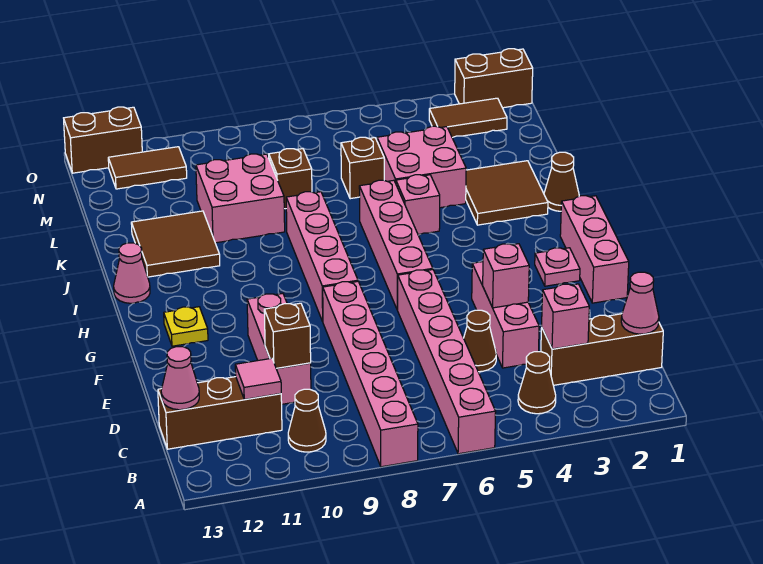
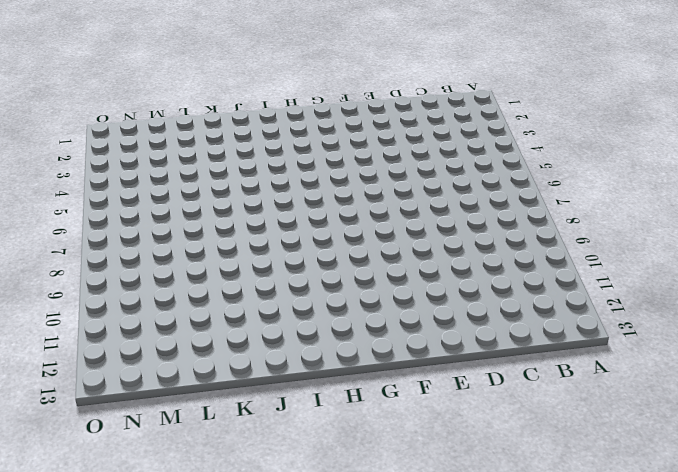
none -> pink 1x6 brick [398,270,496,454]
none -> pink 1x6 brick [323,282,418,467]
none -> brown 1x1 cone [518,352,556,414]
none -> brown 1x1 cone [288,389,326,452]

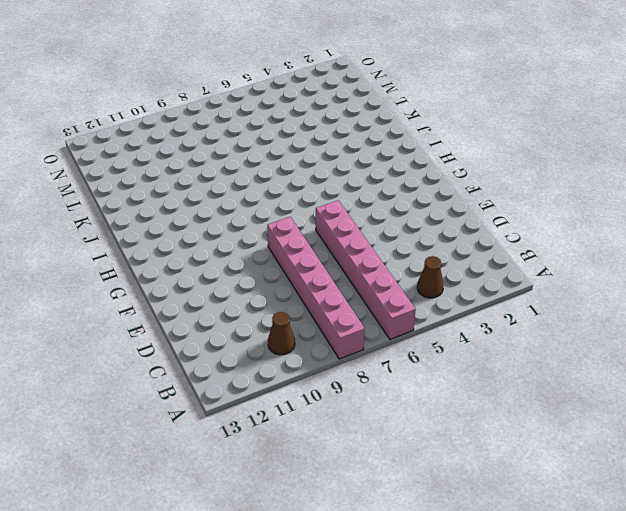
none -> brown 1x3 brick [541,314,663,385]
none -> brown 1x3 brick [158,377,282,449]
none -> pink 1x3 brick [472,262,539,368]
none -> brown 1x1 cone [464,310,496,372]

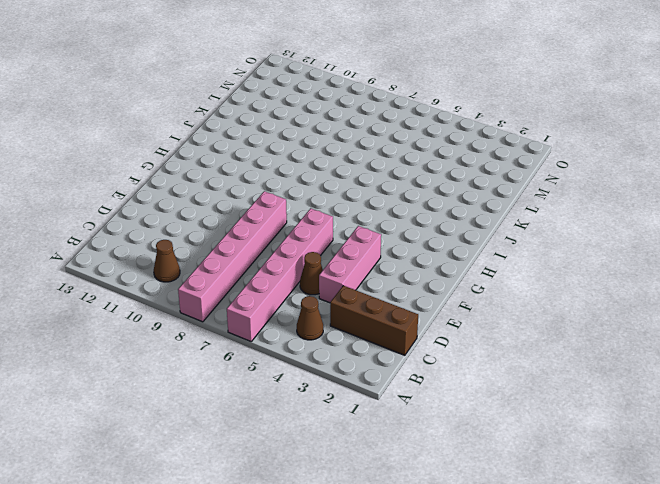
none -> brown 1x3 brick [158,377,282,449]
none -> pink 1x3 brick [247,293,311,404]
none -> pink 1x3 brick [560,196,629,303]
none -> pink 1x1 plate [535,248,580,286]

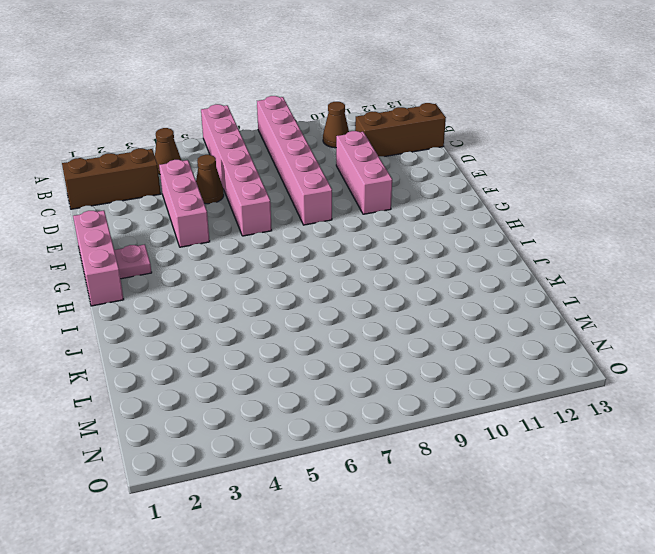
none -> pink 1x4 brick [359,180,433,310]
none -> pink 1x4 brick [286,192,358,321]
none -> yellow 1x1 plate [164,307,208,346]
none -> pink 1x1 cone [114,243,150,303]

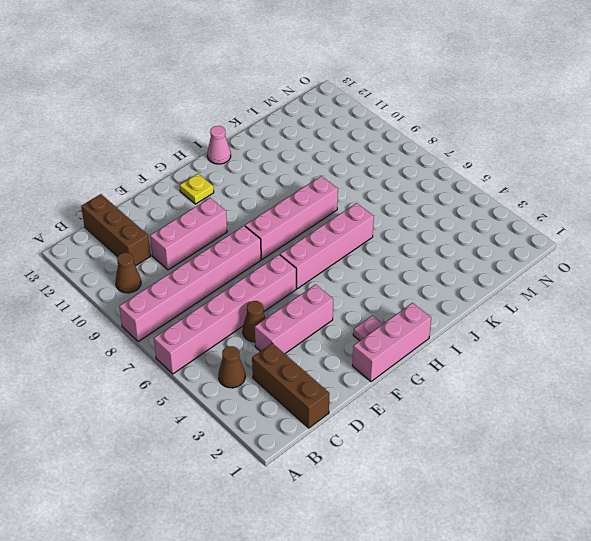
none -> brown 1x1 cone [544,152,579,211]
none -> brown 2x2 tile [466,161,548,225]
none -> pink 1x1 brick [396,175,440,234]
none -> brown 2x2 tile [131,211,220,277]

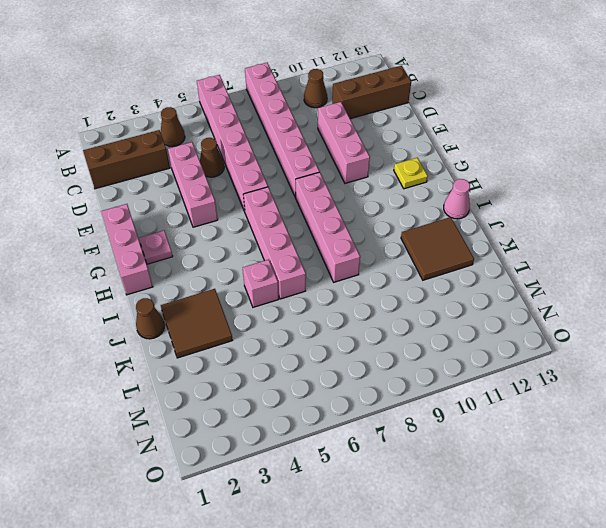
none -> pink 2x2 brick [377,126,466,208]
none -> pink 2x2 brick [196,154,285,243]
none -> brown 1x1 brick [341,137,384,199]
none -> brown 1x1 brick [269,149,312,209]

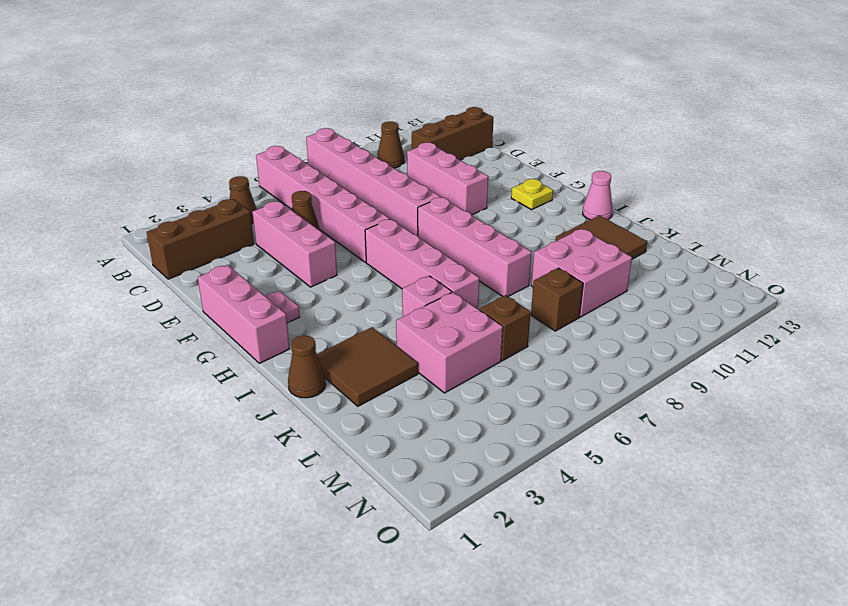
none -> brown 1x2 tile [429,98,507,138]
none -> brown 1x2 tile [108,147,187,189]
none -> brown 1x2 brick [455,49,533,108]
none -> brown 1x2 brick [64,107,142,173]

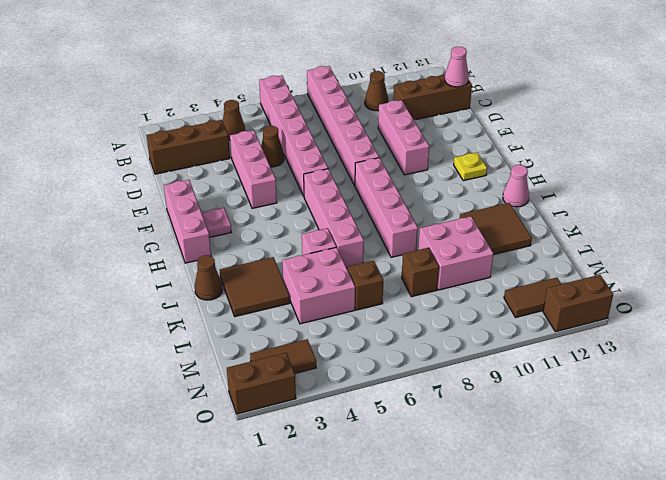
none -> pink 1x1 cone [621,272,659,334]
none -> pink 1x1 brick [542,284,589,349]
none -> pink 1x1 tile [235,358,281,399]
none -> brown 1x1 brick [264,303,311,369]

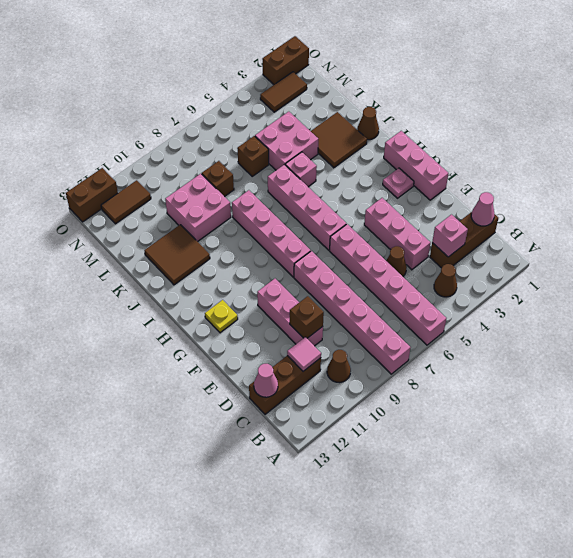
none -> pink 1x1 cone [114,243,150,303]
none -> pink 1x1 brick [483,244,529,308]

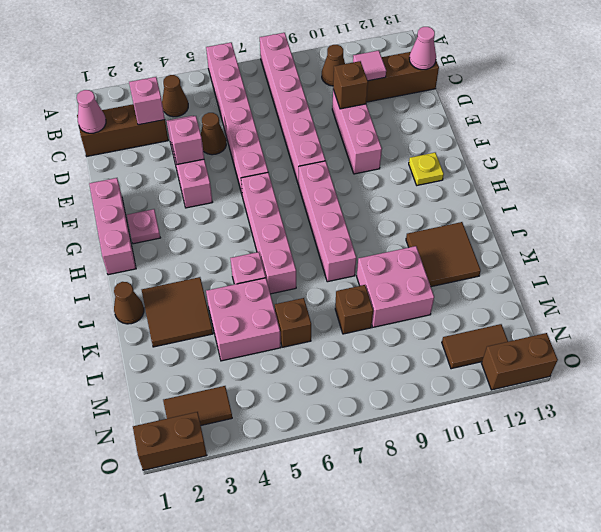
none -> pink 1x1 cone [114,243,150,303]

